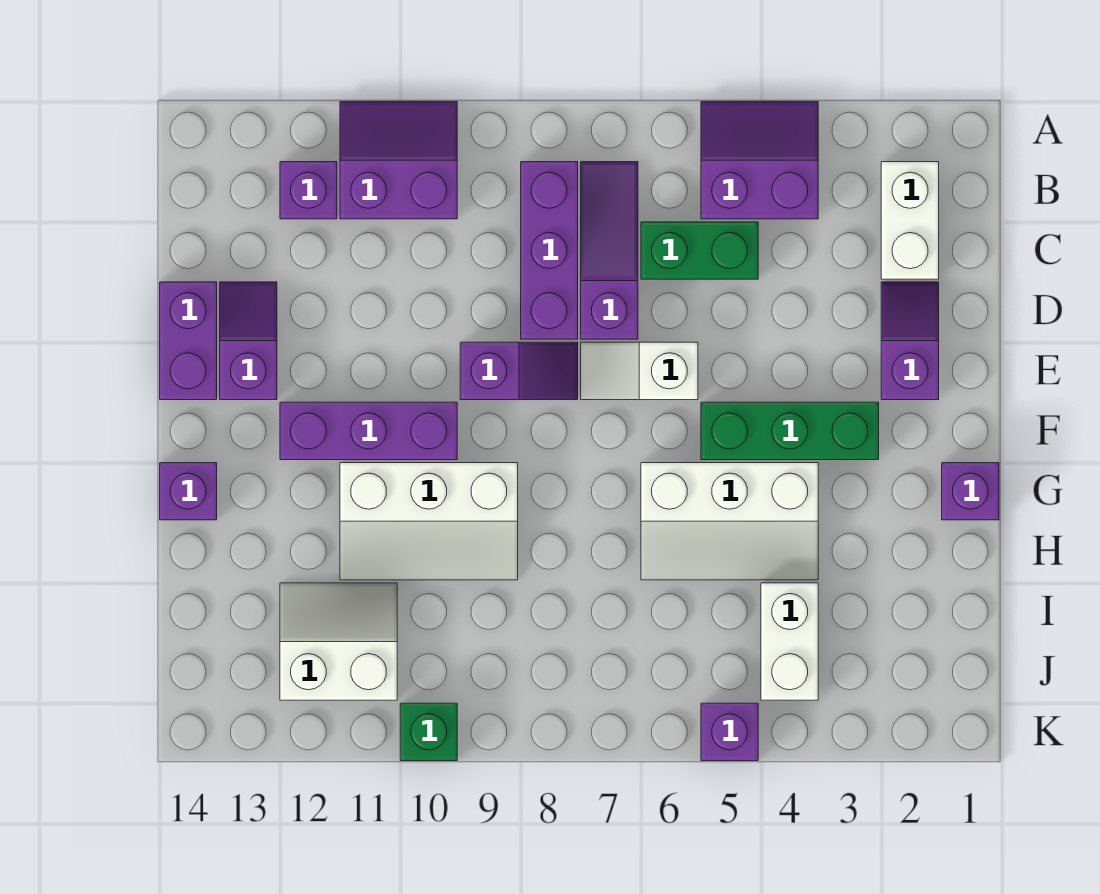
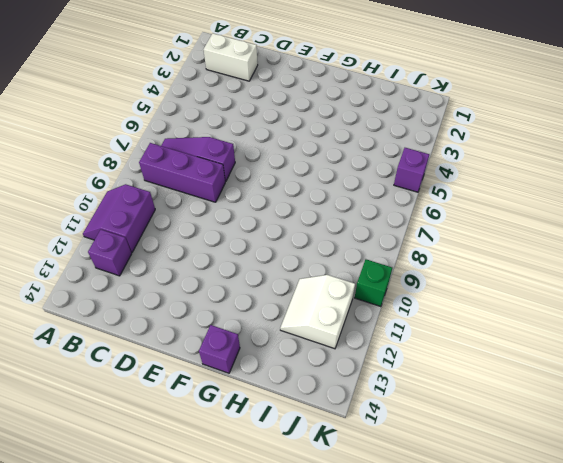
none -> purple 2x2 slope [701,102,818,219]
none -> green 1x2 brick [641,222,758,279]
none -> purple 1x2 slope [881,282,939,400]

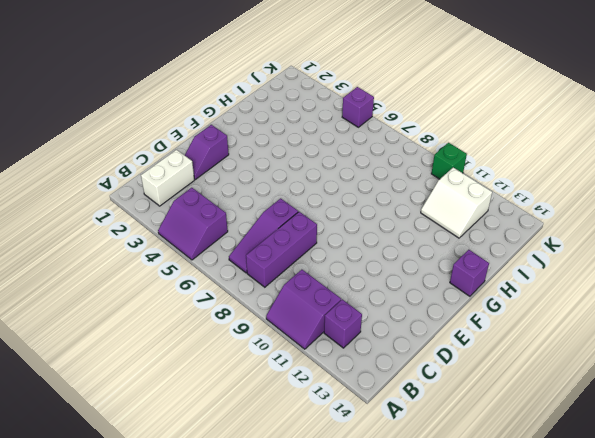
none -> green 1x2 brick [641,222,758,279]
none -> purple 1x2 slope [220,282,277,400]
none -> purple 1x2 brick [160,282,217,400]

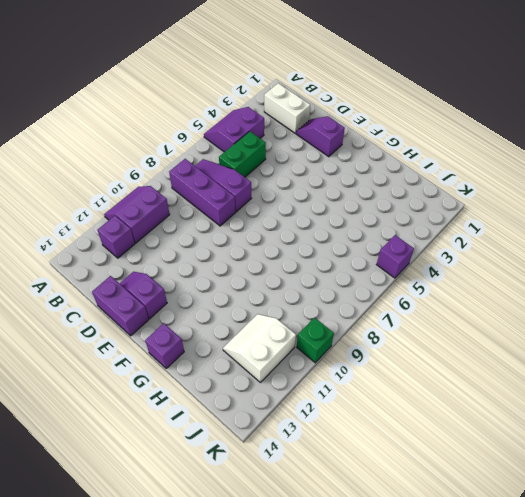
none -> white 1x2 slope [581,342,698,400]
none -> purple 1x2 slope [460,342,578,400]
none -> green 1x3 brick [701,402,879,460]

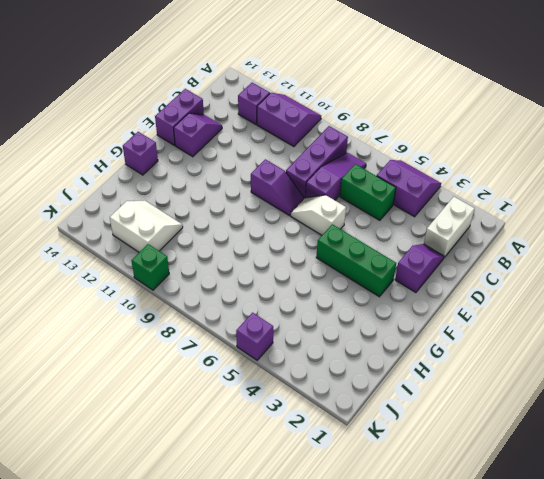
none -> purple 1x3 brick [280,402,457,460]
none -> purple 1x1 brick [942,463,999,520]
none -> white 2x3 slope [641,463,818,580]

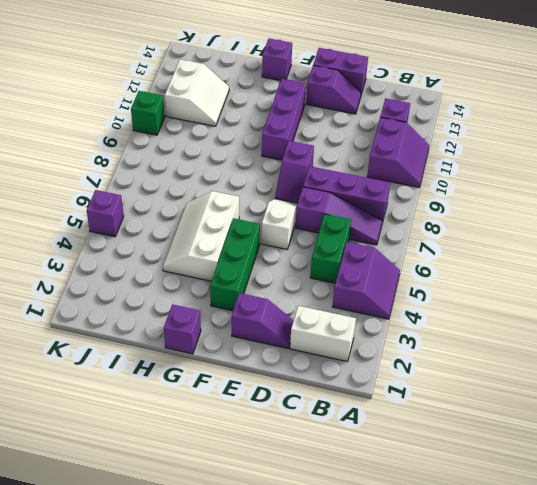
none -> white 2x3 slope [340,463,518,580]
none -> white 1x2 brick [761,583,818,700]

